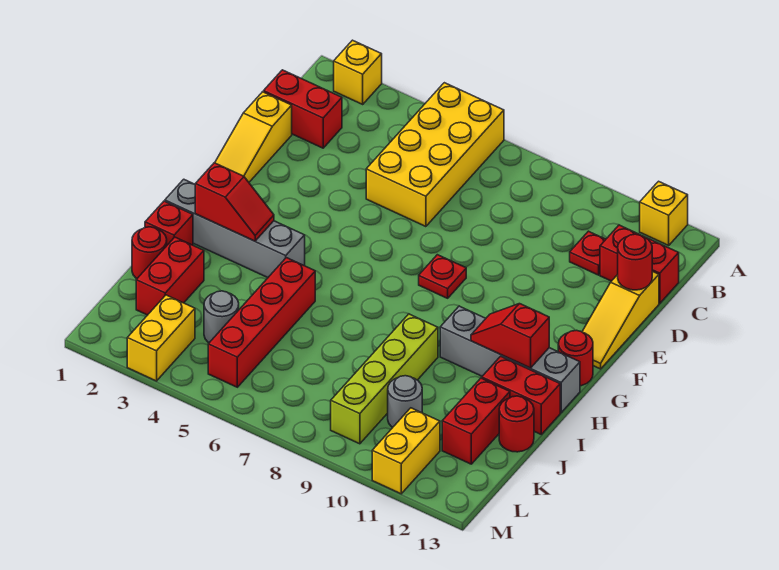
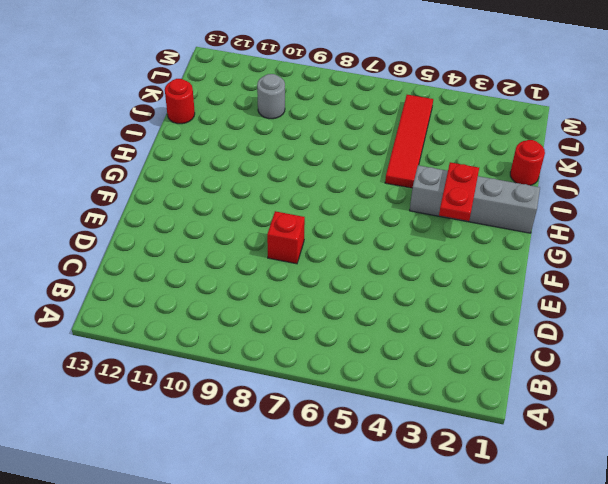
red 1x1 brick [267,211,305,264] -> red 1x1 brick moved to [145,201,193,245]
red 1x2 plate [439,162,479,221] -> red 1x2 slope [195,163,274,241]
red 1x4 tile [385,95,433,188] -> red 1x4 brick [208,258,315,387]
none -> yellow 1x1 brick [334,40,382,104]
none -> yellow 2x4 brick [366,83,504,227]
none -> yellow 1x1 brick [640,181,688,245]

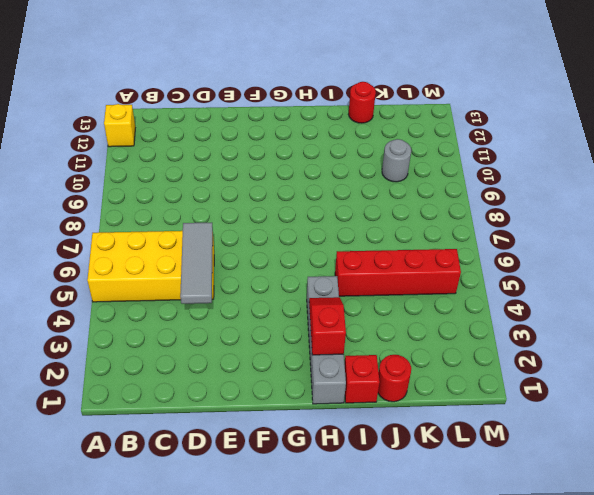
grey 1x3 tile [180,222,213,304] -> none
none -> yellow 1x1 brick [334,40,382,104]
none -> red 1x2 brick [264,70,342,148]
none -> red 1x1 plate [570,231,606,275]

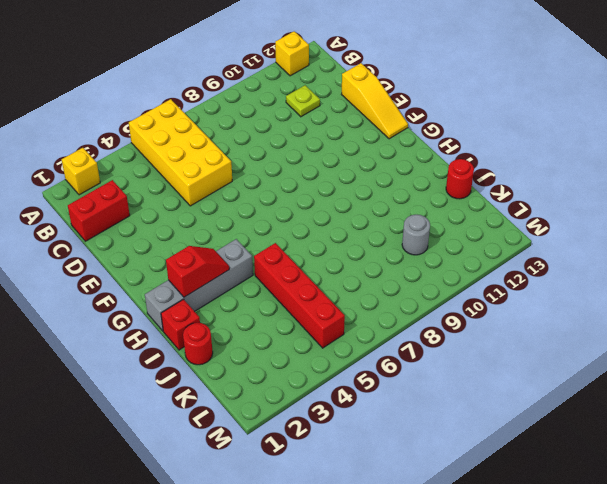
lime 1x1 plate [286,85,320,117] -> red 1x1 plate [570,231,606,275]
none -> red 1x2 brick [600,225,679,303]
none -> yellow 1x3 slope [215,92,292,182]
none -> red 1x1 plate [419,255,466,298]

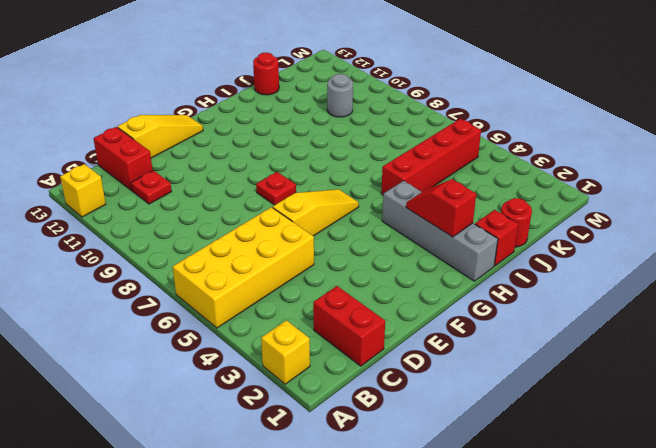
yellow 1x3 slope [273,189,359,236] -> yellow 1x3 slope moved to [215,92,292,182]
none -> red 1x1 round brick [558,330,593,386]
none -> grey 1x4 brick [440,306,580,413]
none -> lime 1x4 brick [331,314,438,444]

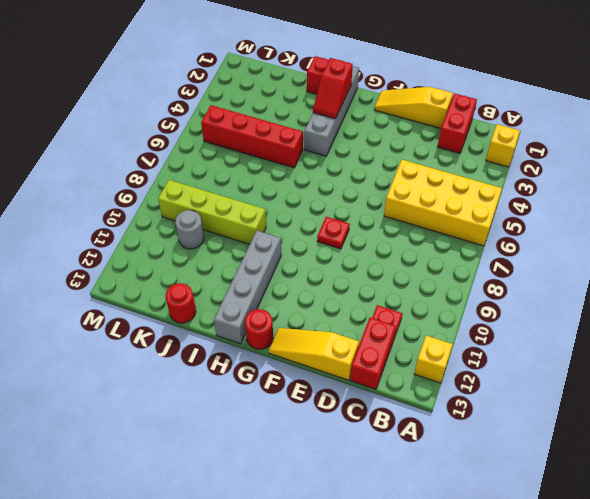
none -> red 1x2 brick [482,356,560,434]
none -> red 1x1 round brick [132,227,167,279]
none -> red 1x2 brick [136,237,204,315]

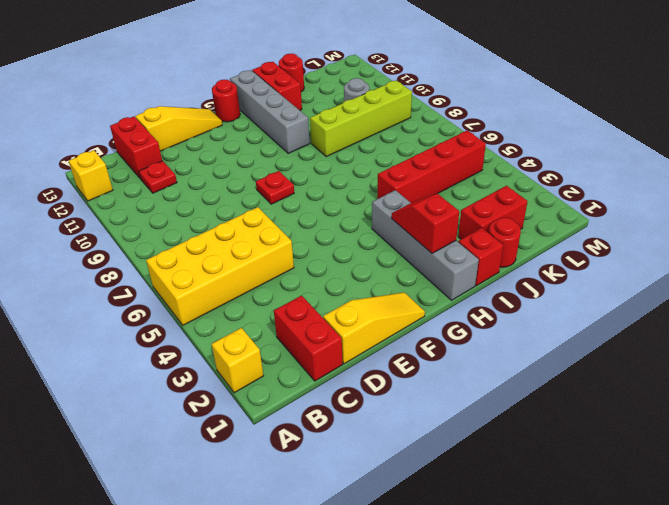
none -> red 1x2 brick [442,378,510,464]
none -> grey 1x1 round brick [204,291,239,343]
none -> yellow 1x2 brick [127,295,195,381]

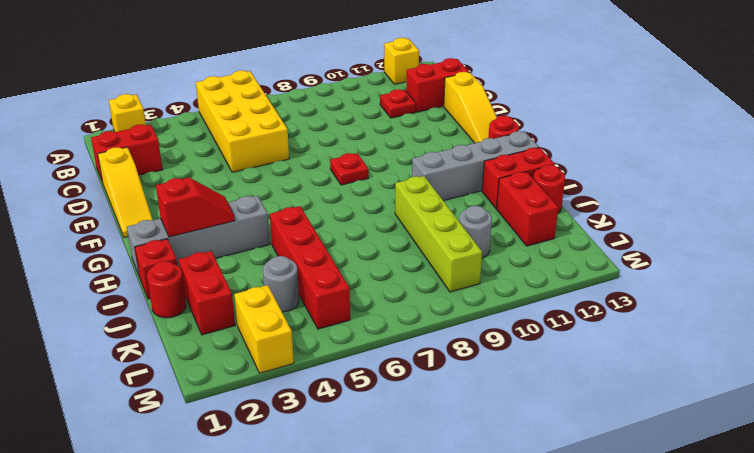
none -> yellow 1x2 brick [372,408,440,494]
none -> red 1x1 round brick [618,234,652,290]
none -> red 1x2 slope [471,304,549,368]

